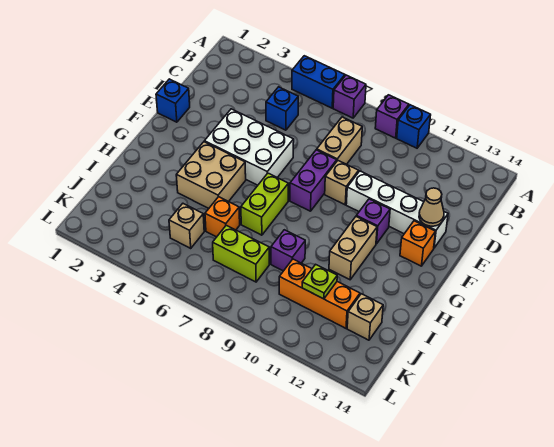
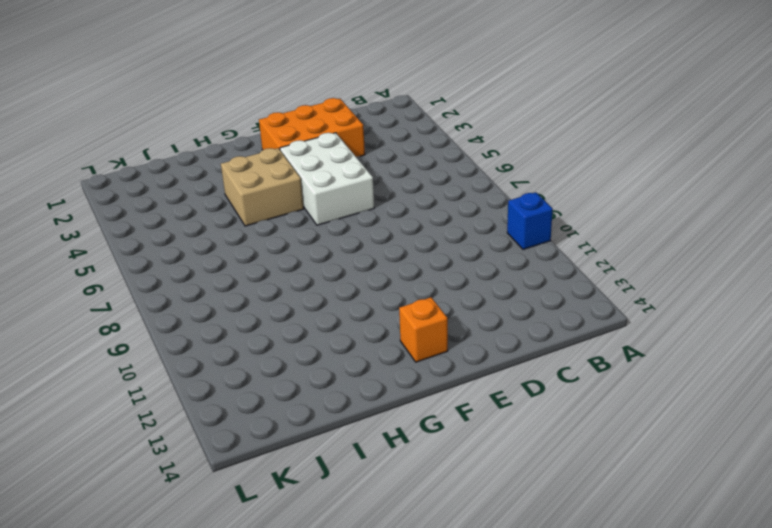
orange 2x3 brick [259,98,365,157] -> none
none -> blue 1x2 brick [292,56,345,108]
none -> purple 1x1 brick [333,75,366,118]
none -> purple 1x1 brick [375,95,409,138]

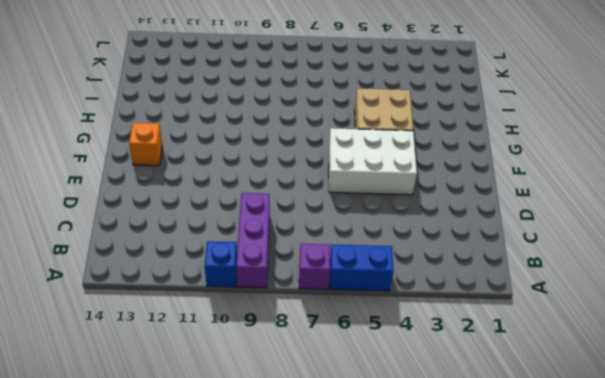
purple 1x3 brick [237,193,270,288] -> purple 1x1 brick [375,95,409,138]
none -> blue 1x1 brick [266,87,298,130]
none -> tan 1x2 brick [317,117,362,164]
none -> blue 1x1 brick [156,79,190,122]

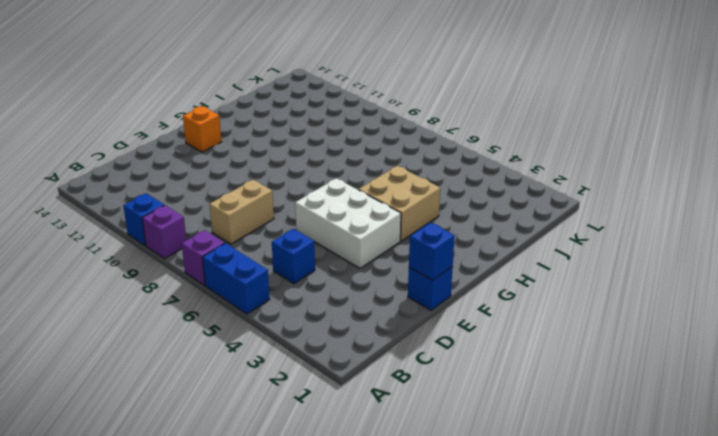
blue 1x1 brick [409,222,455,280] -> none
none -> purple 1x2 brick [290,150,337,211]
none -> tan 1x1 brick [325,161,359,205]
none -> white 1x4 brick [346,171,448,248]

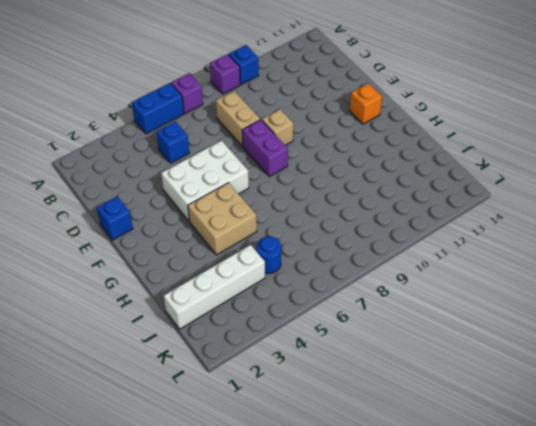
white 1x4 brick [164,245,265,329] -> white 1x4 brick moved to [346,171,448,248]
blue 1x1 round brick [257,236,281,274] -> tan 1x1 brick [169,204,204,248]
none -> purple 1x1 brick [356,199,390,244]
none -> lime 1x2 brick [241,173,288,235]
none -> tan 1x2 brick [329,217,377,280]

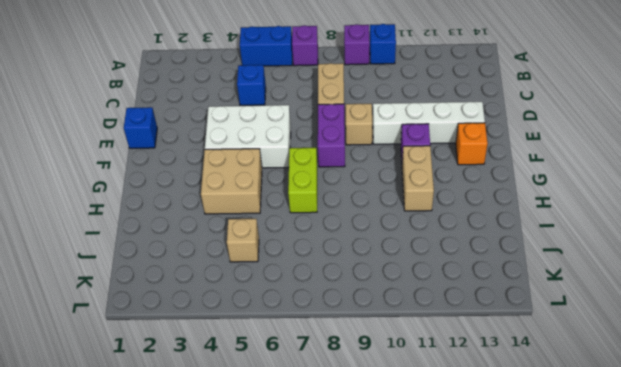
none -> orange 1x1 brick [205,197,240,237]
none -> purple 1x1 brick [271,230,305,271]
none -> lime 1x2 brick [213,225,269,282]

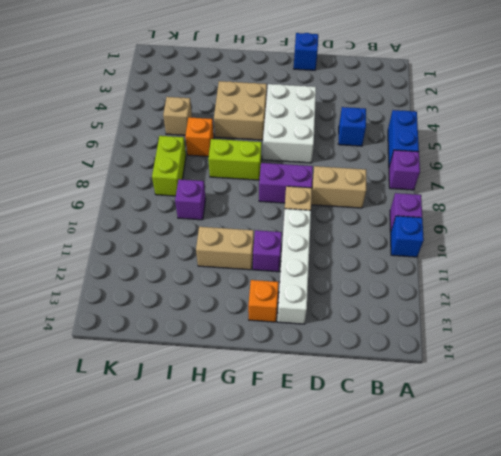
none -> orange 1x3 brick [279,259,360,328]
none -> tan 1x1 brick [347,294,383,340]
none -> tan 1x1 cone [419,188,444,226]

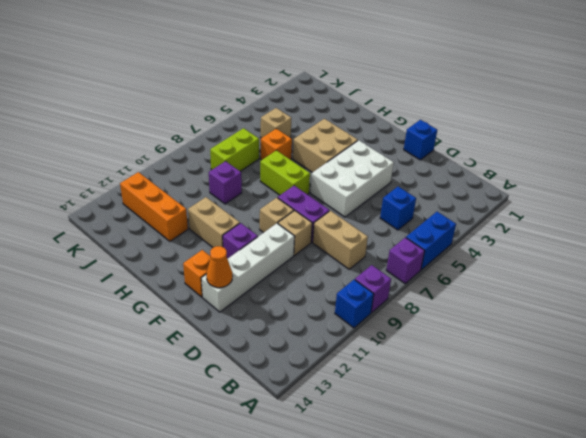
orange 1x1 cone [206,246,232,288] -> tan 1x1 cone [419,188,444,226]
tan 1x1 brick [260,198,294,233] -> tan 1x1 brick moved to [347,294,383,340]
orange 1x3 brick [120,172,188,241] -> orange 1x3 brick turned to [279,259,360,328]
none -> lime 1x1 plate [302,264,337,299]

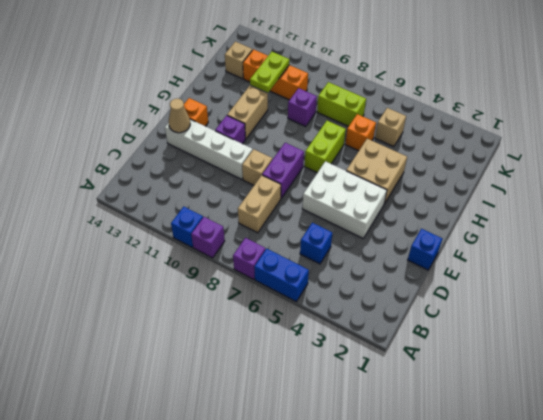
lime 1x2 plate [250,52,289,93] -> lime 1x1 plate [302,264,337,299]

